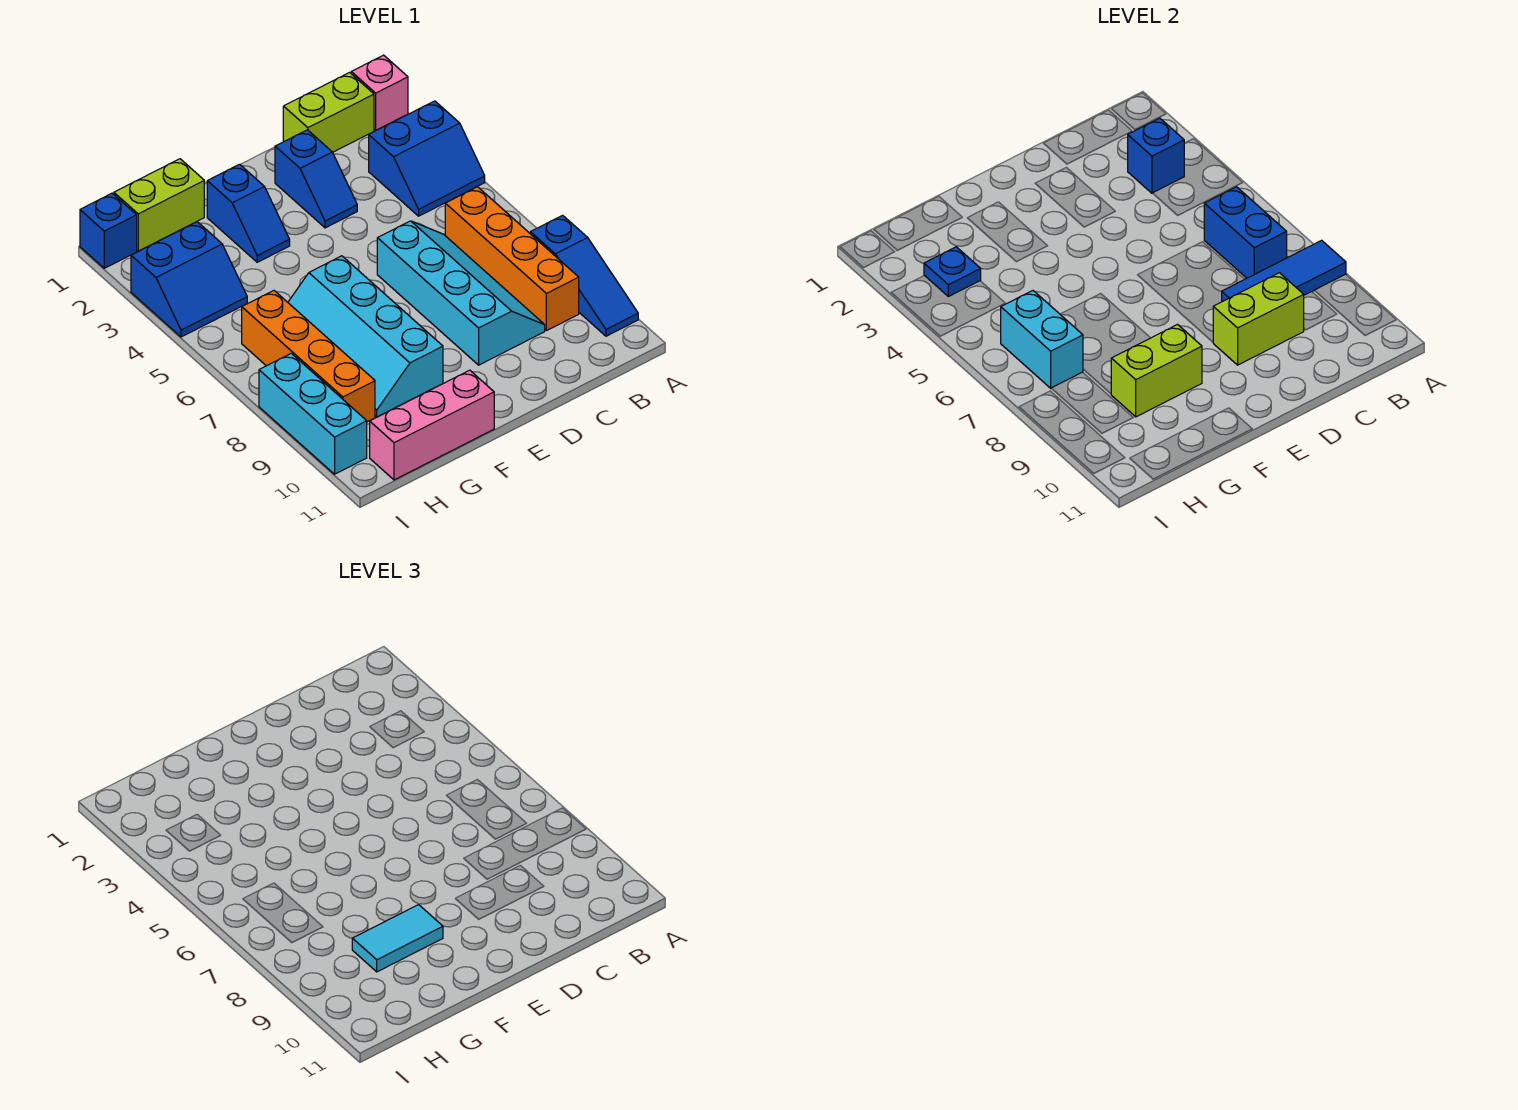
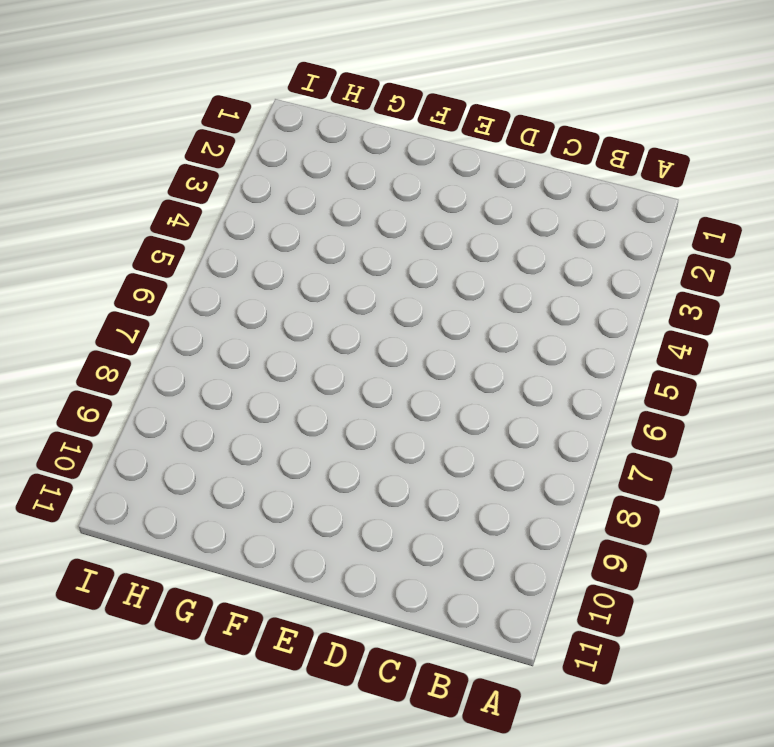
none -> pink 1x1 brick [351,55,408,130]
none -> blue 2x2 slope [369,101,485,216]
none -> blue 1x3 slope [530,215,638,336]

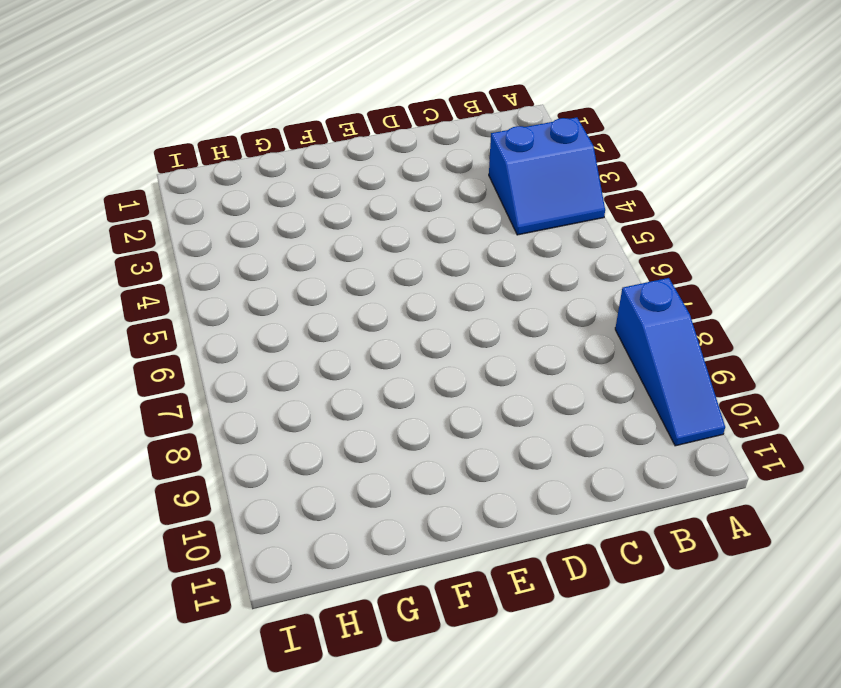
none -> pink 1x1 brick [351,55,408,130]
none -> lime 1x2 brick [283,72,374,152]
none -> orange 1x4 brick [445,187,579,331]

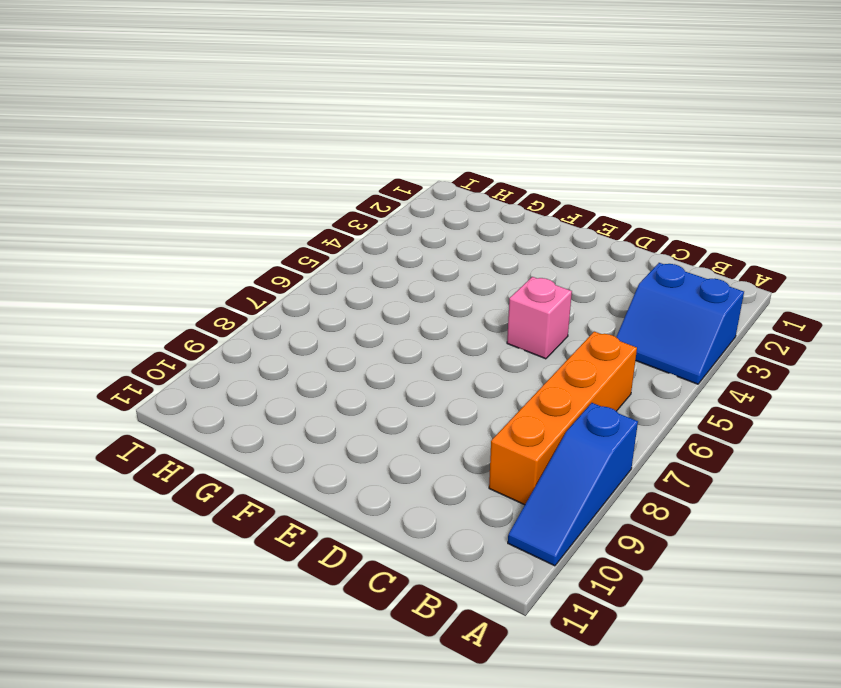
pink 1x1 brick [507,277,572,359] -> pink 1x1 brick moved to [351,55,408,130]
none -> lime 1x2 brick [283,72,374,152]
none -> cyan 2x4 slope [377,221,545,365]
none -> blue 1x2 slope [275,130,357,228]

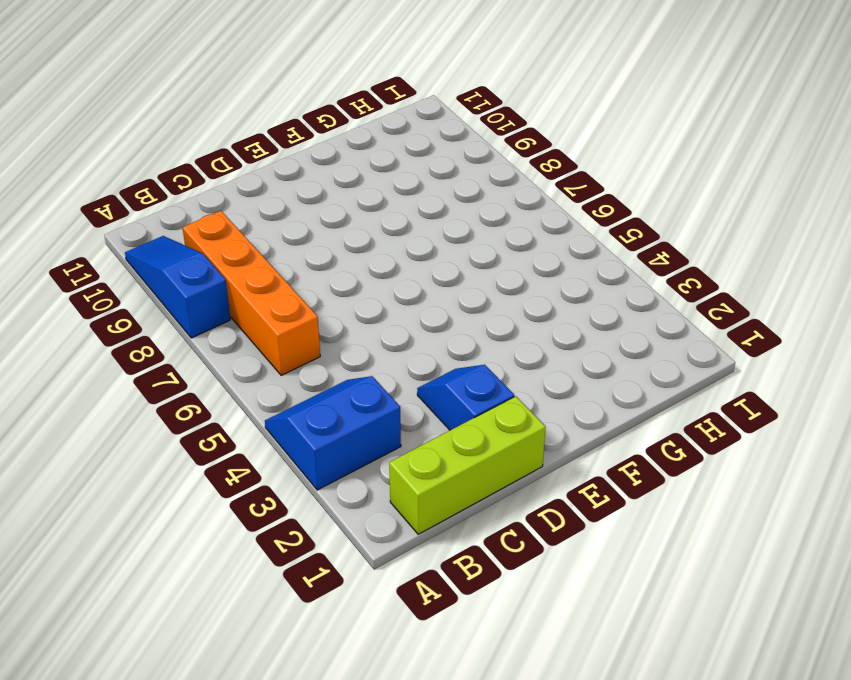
lime 1x3 brick [389,396,546,534] -> lime 1x2 brick [283,72,374,152]
none -> pink 1x1 brick [351,55,408,130]
none -> cyan 2x4 slope [377,221,545,365]
none -> blue 1x2 slope [207,164,290,262]

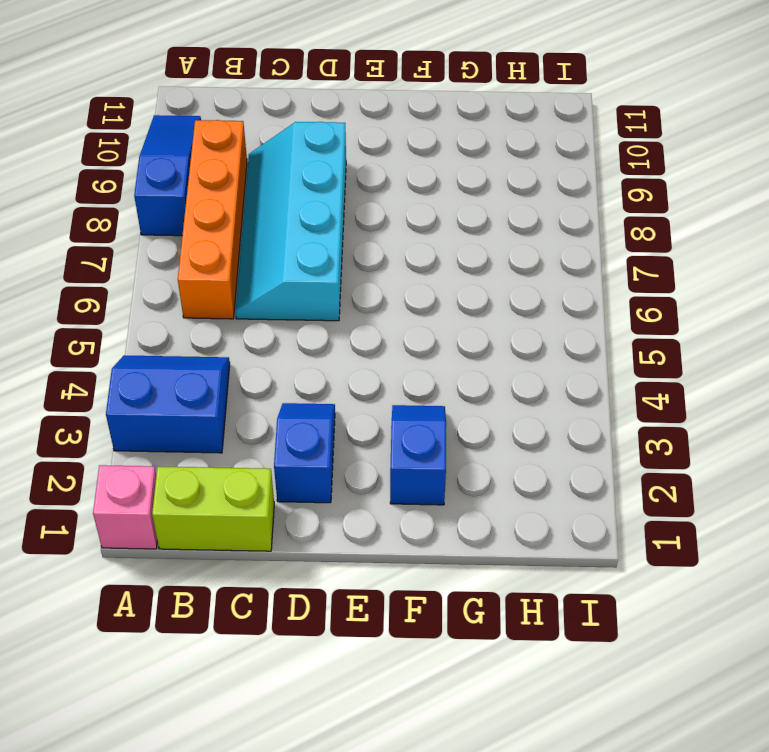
none -> cyan 2x4 slope [288,256,443,417]
none -> pink 1x3 brick [370,370,494,480]
none -> lime 1x2 brick [114,159,204,251]

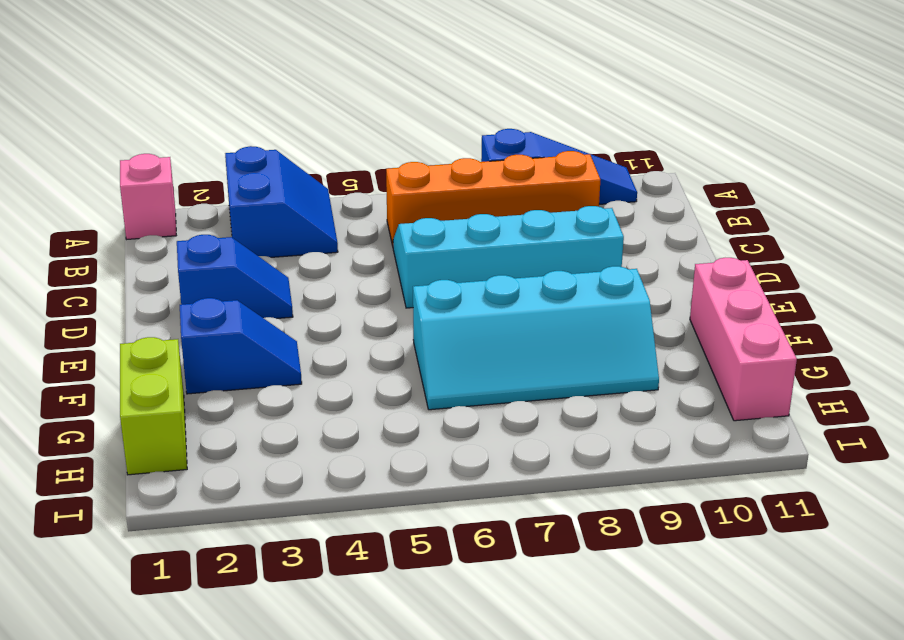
none -> lime 1x2 brick [283,72,374,152]
none -> blue 2x2 slope [131,222,247,337]
none -> orange 1x4 brick [242,291,375,422]

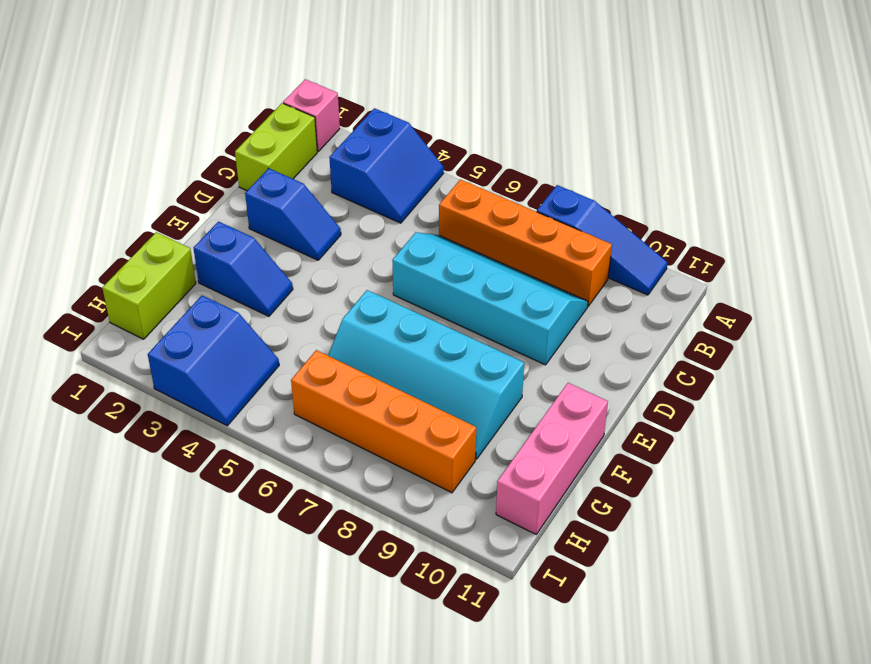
none -> blue 1x1 brick [80,193,137,268]
none -> cyan 1x3 brick [259,353,367,474]
none -> blue 1x3 tile [1222,240,1346,302]

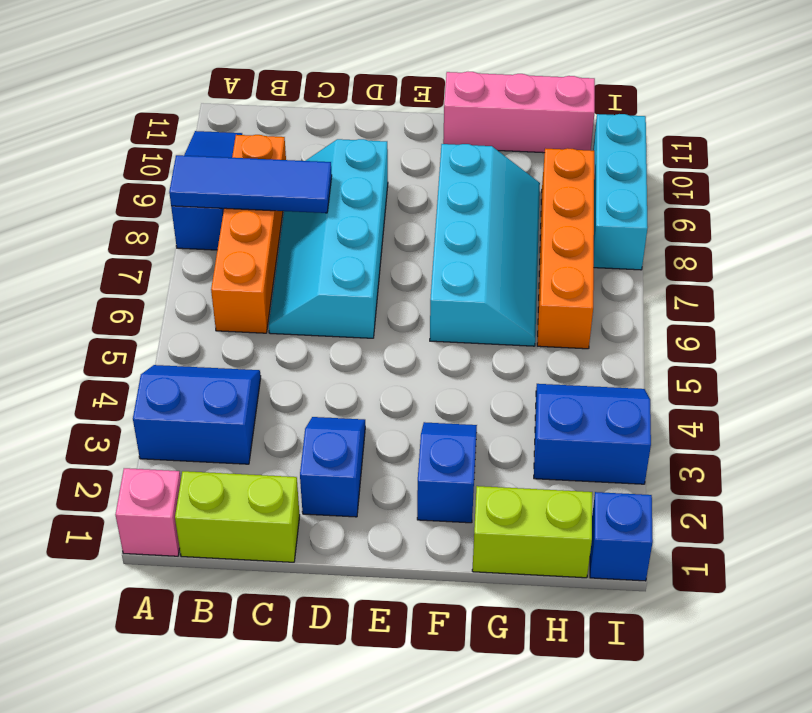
none -> blue 1x1 brick [1128,118,1184,193]
none -> blue 1x2 brick [1204,187,1287,278]
none -> lime 1x2 brick [1213,273,1304,365]

